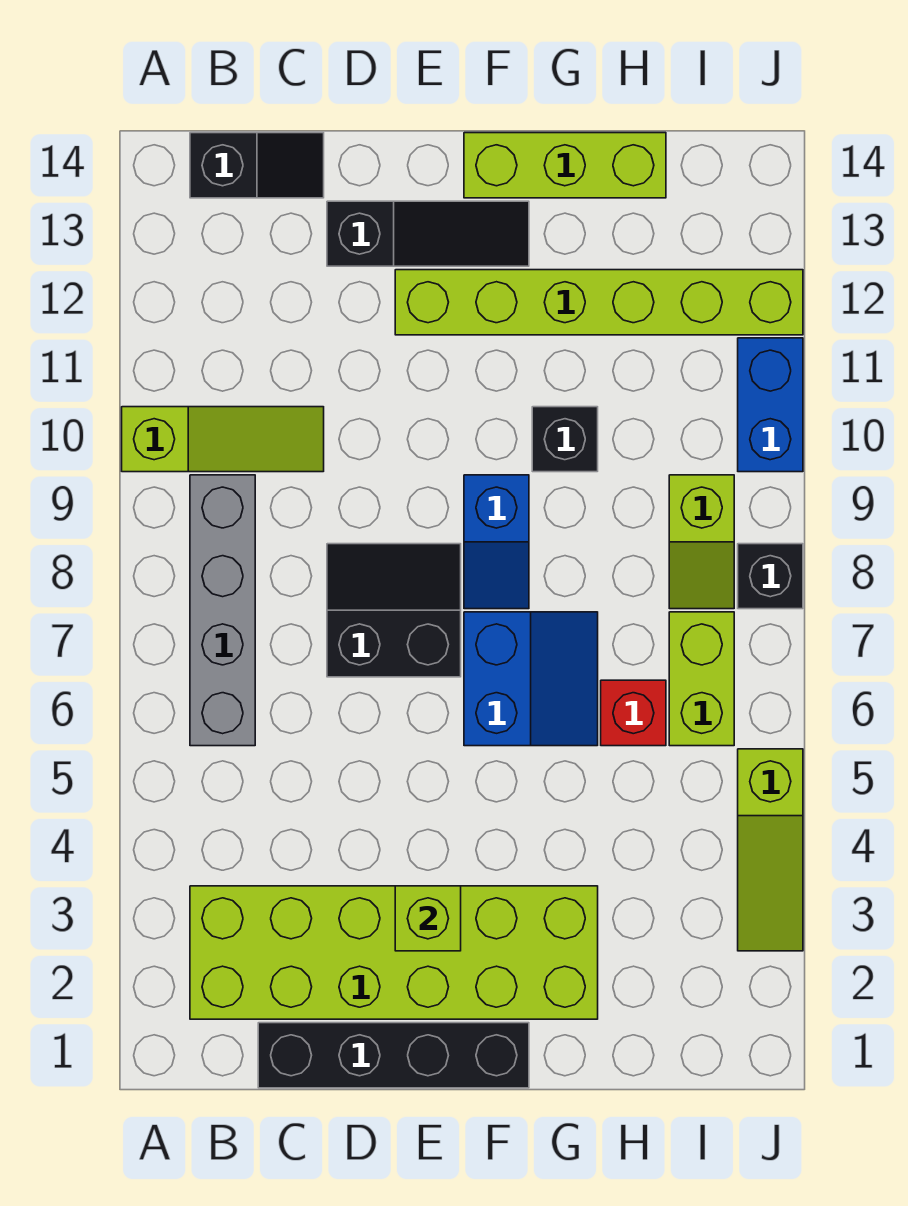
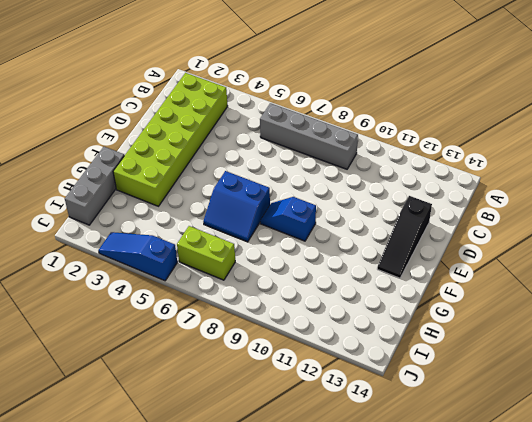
grey 1x3 brick [65,147,124,225] -> none
blue 1x3 slope [98,232,177,281] -> lime 1x3 slope [738,749,803,951]
none -> lime 1x3 slope [122,407,324,472]
none -> black 1x2 slope [190,133,324,198]
none -> black 1x4 brick [258,1023,529,1088]

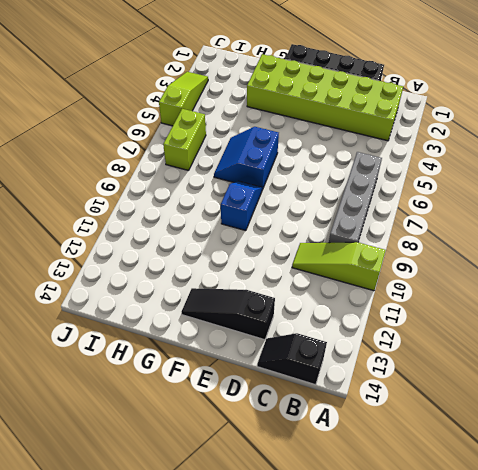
none -> black 2x2 slope [327,544,461,677]
none -> lime 1x6 brick [395,270,803,335]
none -> lime 1x3 brick [464,133,666,198]

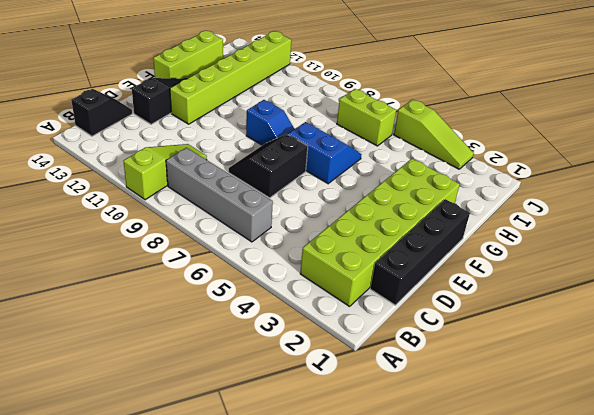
none -> black 1x1 brick [532,407,598,472]
none -> red 1x1 brick [601,680,666,746]
none -> lime 1x2 slope [669,475,734,609]

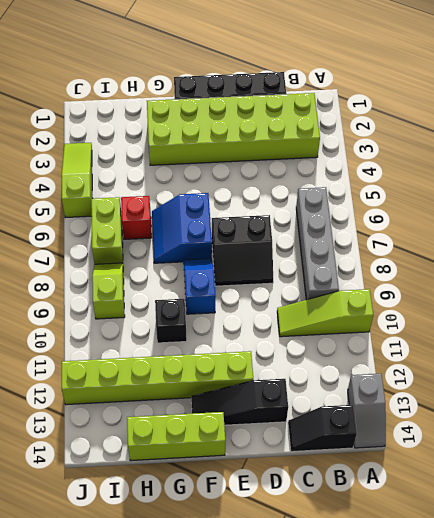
grey 1x2 slope [348,374,386,448] -> none
none -> black 1x1 brick [738,544,803,609]
none -> blue 1x2 brick [738,338,803,472]
none -> lime 1x1 brick [395,886,461,951]

